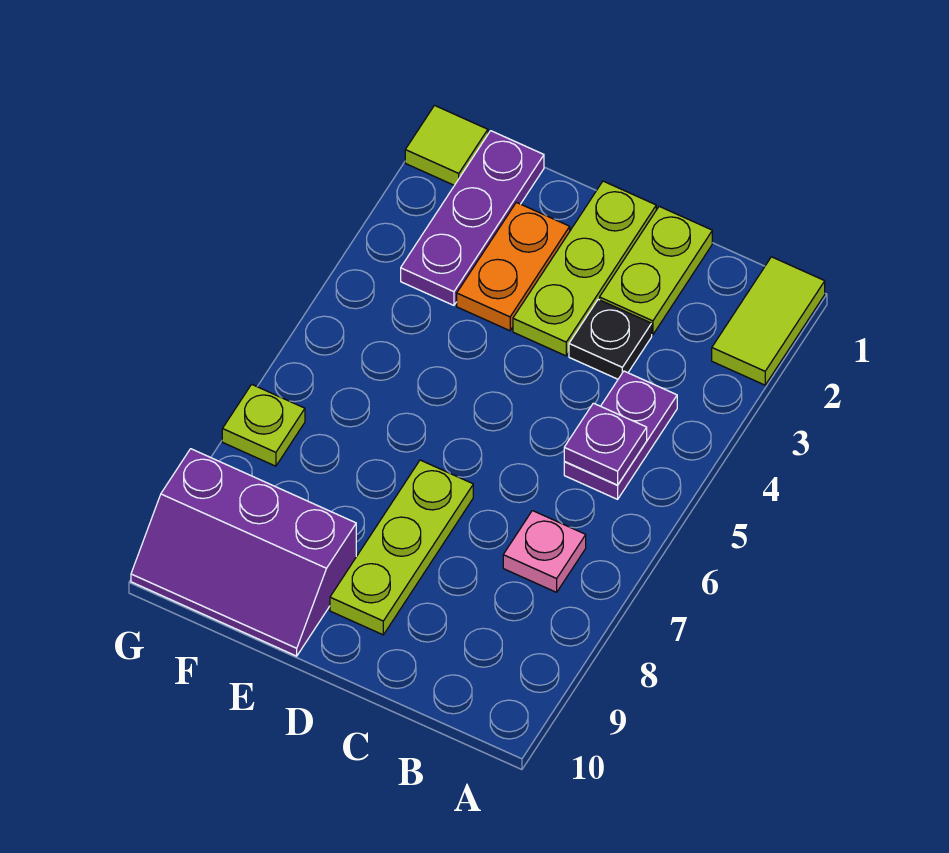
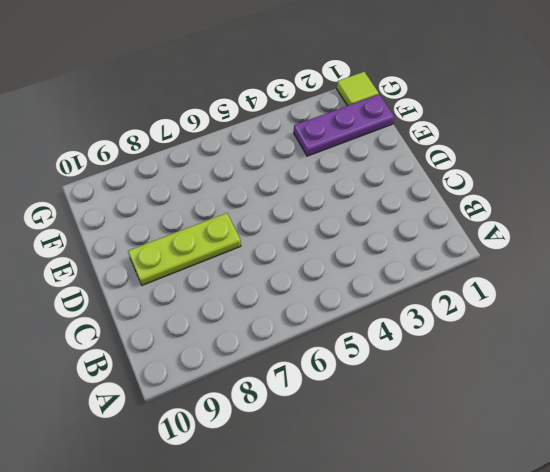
none -> lime 1x2 tile [712,257,825,385]
none -> purple 1x2 plate [564,371,677,499]
none -> pink 1x1 plate [503,511,586,592]

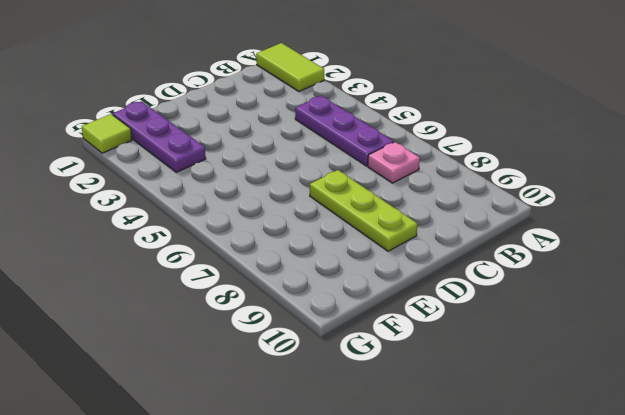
purple 1x3 plate [295,96,394,166] -> purple 1x2 plate [564,371,677,499]
none -> lime 1x2 plate [600,206,712,335]
none -> black 1x1 plate [569,299,652,379]
none -> lime 1x3 plate [513,181,656,356]

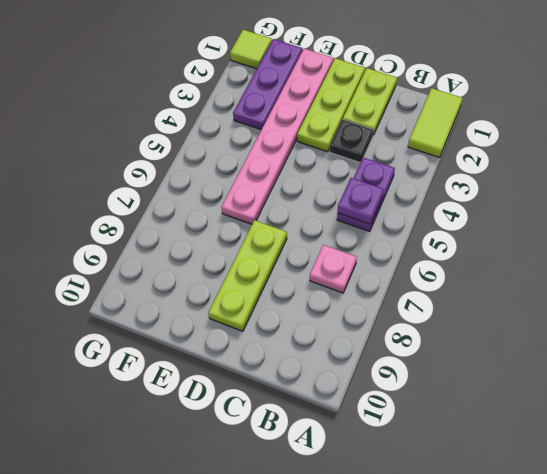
pink 1x6 plate [222,49,333,224] -> orange 1x2 plate [457,202,570,331]
none -> purple 2x3 slope [131,449,356,656]
none -> lime 1x1 plate [222,384,305,466]

